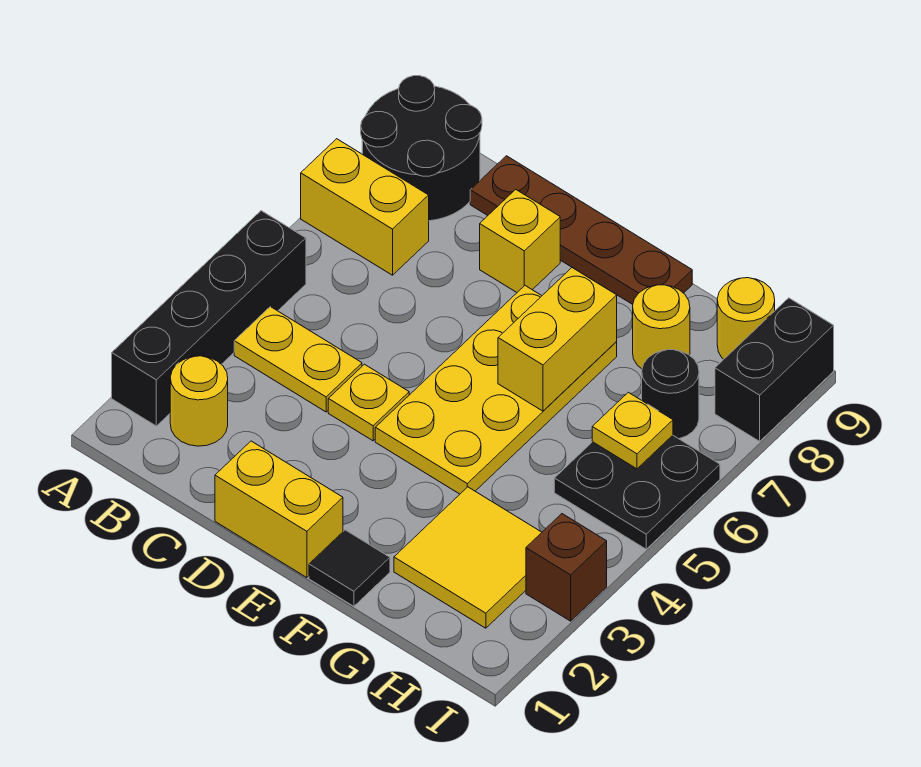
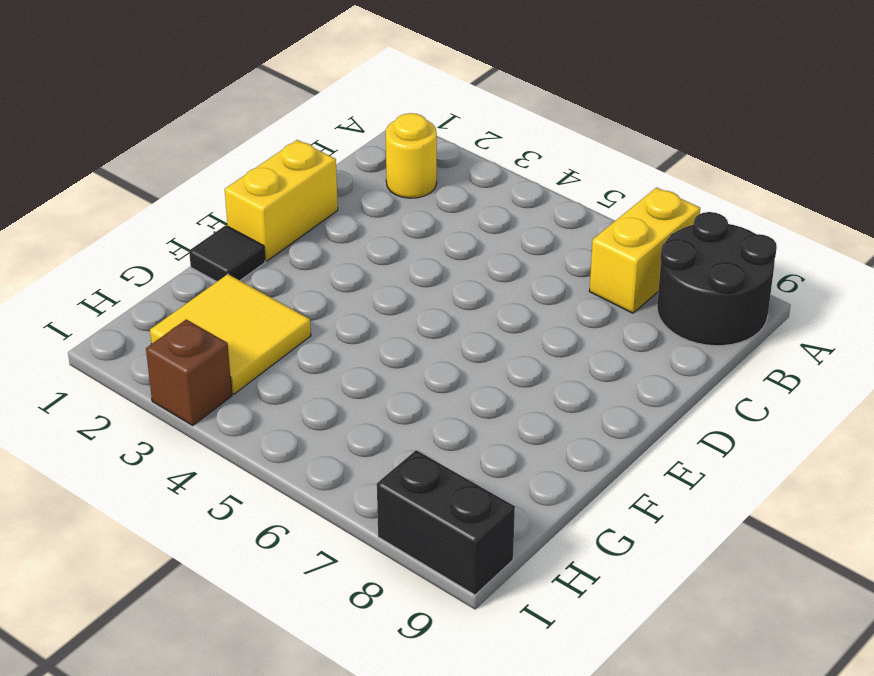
none -> black 1x4 brick [112,211,306,426]
none -> yellow 1x2 plate [234,307,362,412]
none -> brown 1x4 plate [470,156,692,304]

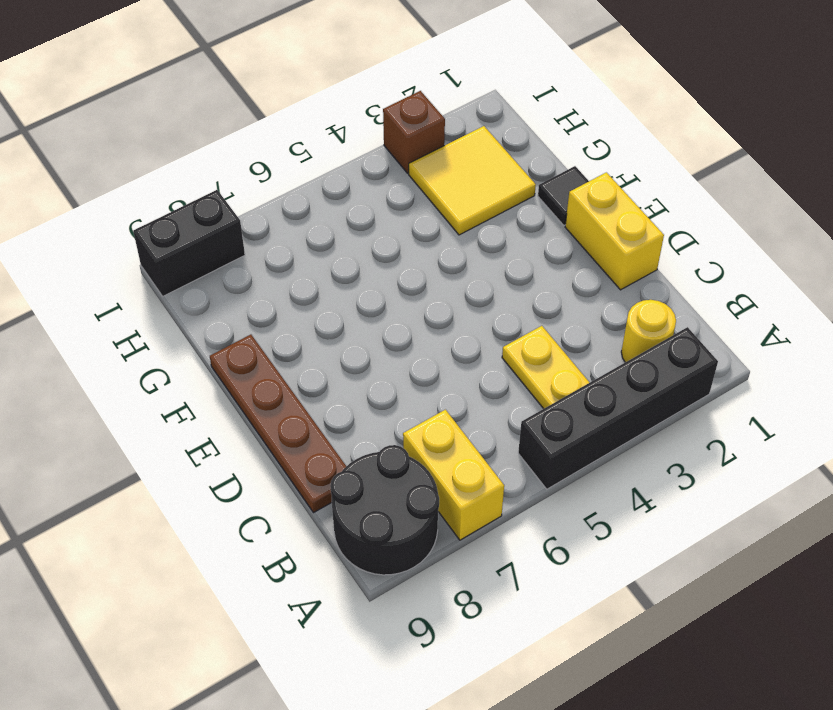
none -> yellow 1x1 plate [328,364,409,441]
none -> yellow 1x1 brick [480,189,560,292]
none -> yellow 2x4 plate [375,286,617,494]

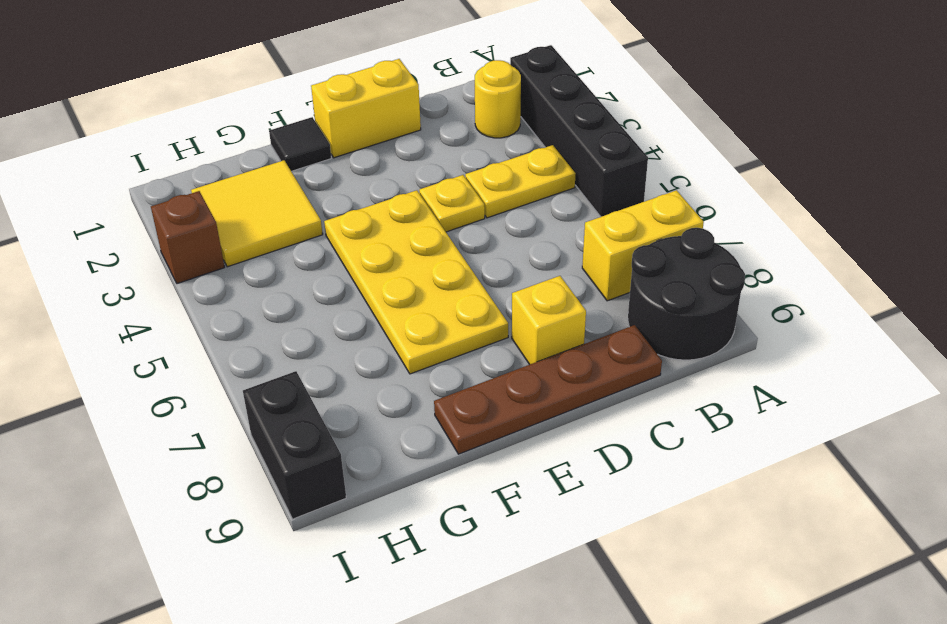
none -> yellow 1x1 round brick [633,285,690,369]
none -> black 2x2 plate [554,435,720,549]
none -> black 1x1 round brick [642,350,699,439]

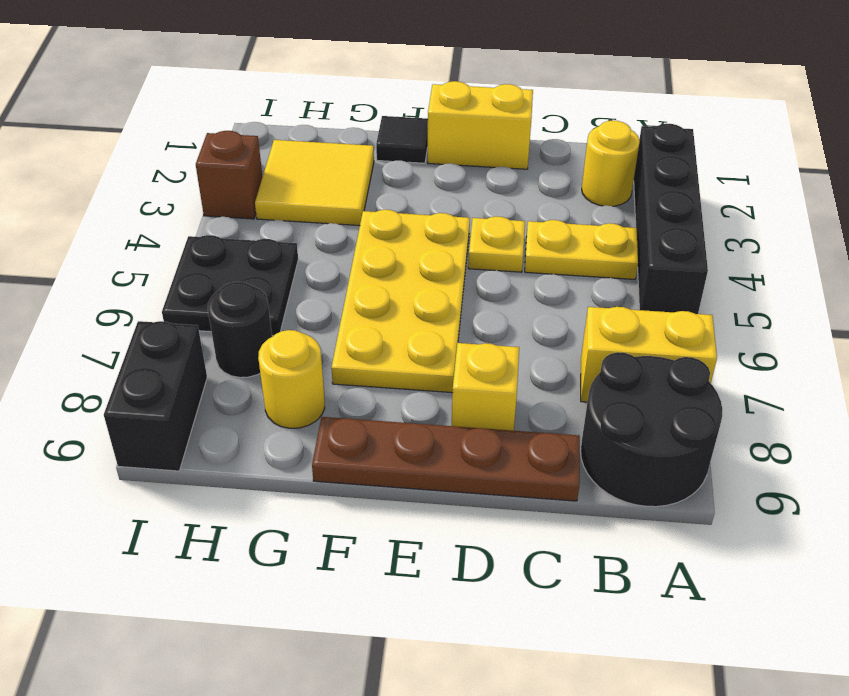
none -> yellow 1x1 round brick [717,278,775,359]
none -> yellow 1x2 brick [498,268,617,411]
none -> yellow 1x1 plate [592,392,673,469]

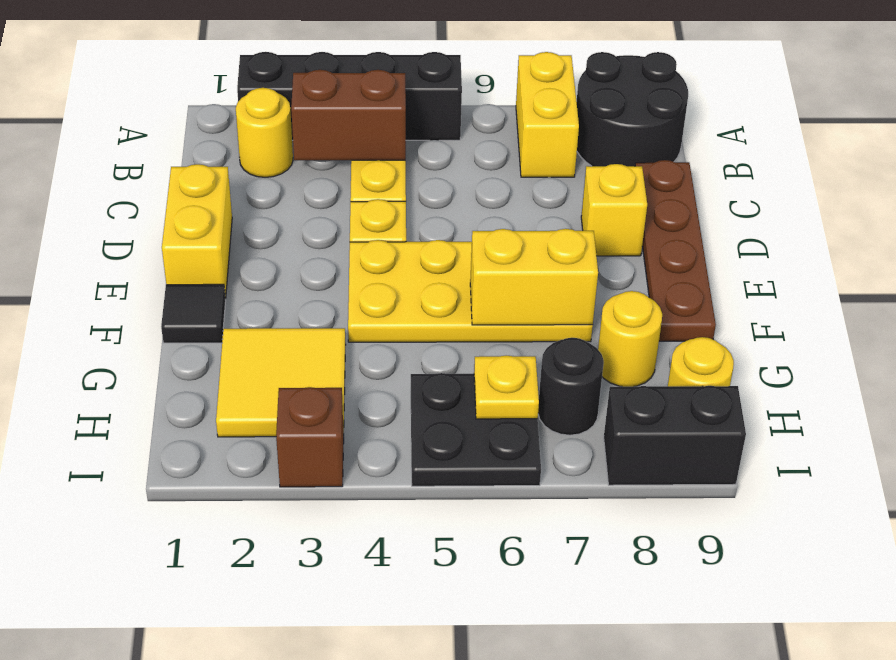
brown 1x2 brick [291,70,406,160] -> none

